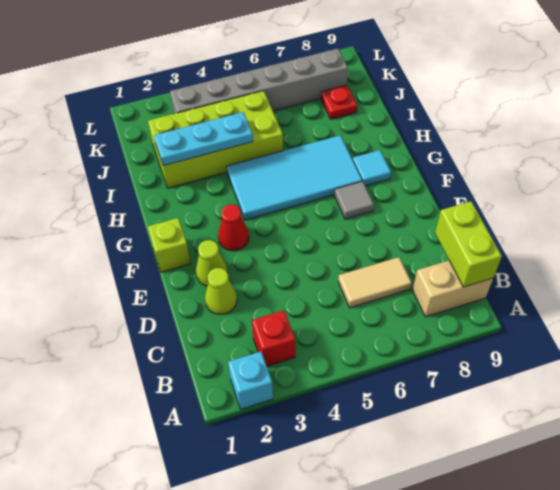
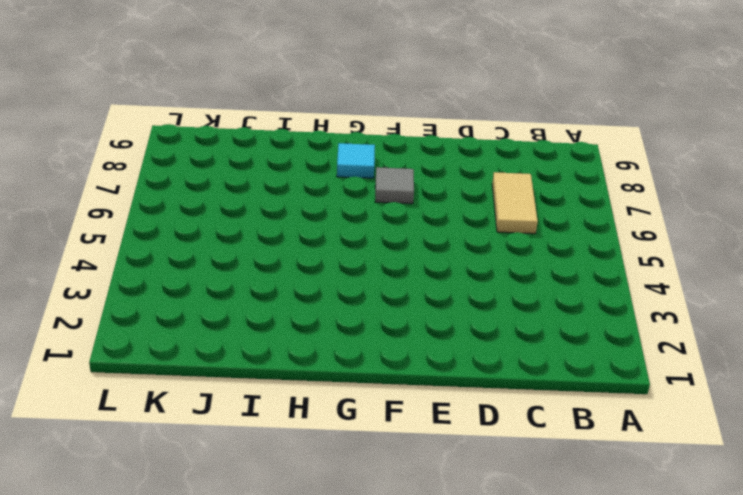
none -> cyan 1x1 brick [228,352,273,409]
none -> red 1x1 brick [252,310,295,366]
none -> tan 1x2 brick [413,261,493,317]

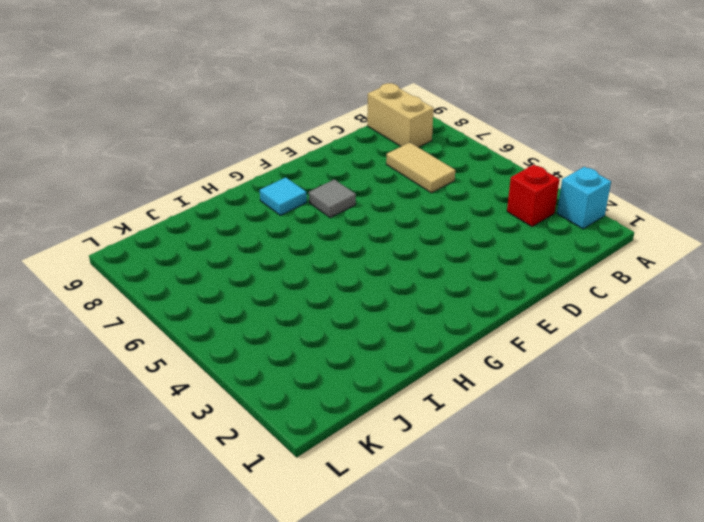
none -> lime 1x1 cone [205,268,237,314]
none -> lime 1x1 cone [196,240,228,286]
none -> lime 1x1 brick [148,218,191,272]

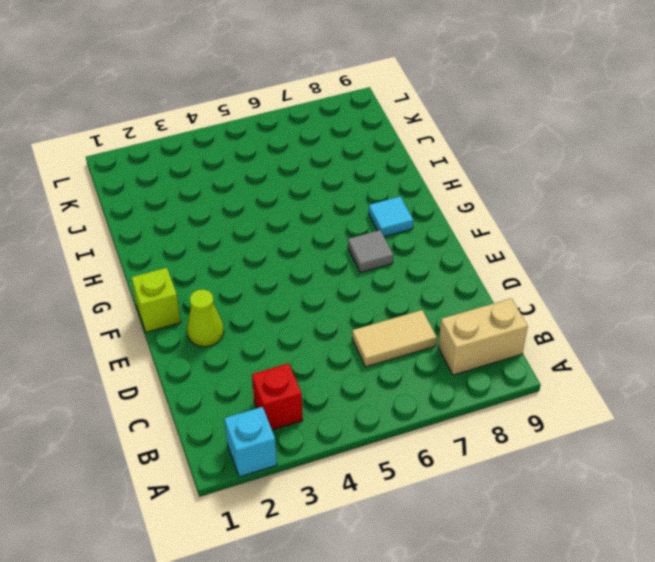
none -> lime 1x1 cone [205,268,237,314]
none -> red 1x1 cone [218,204,249,251]
none -> cyan 2x4 tile [226,135,362,220]

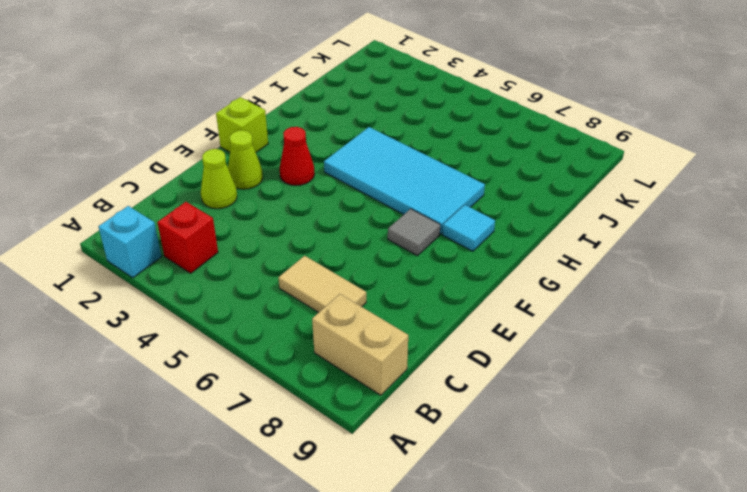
none -> lime 2x4 brick [148,91,283,188]
none -> red 1x1 plate [321,85,357,119]
none -> grey 1x6 brick [170,49,348,114]

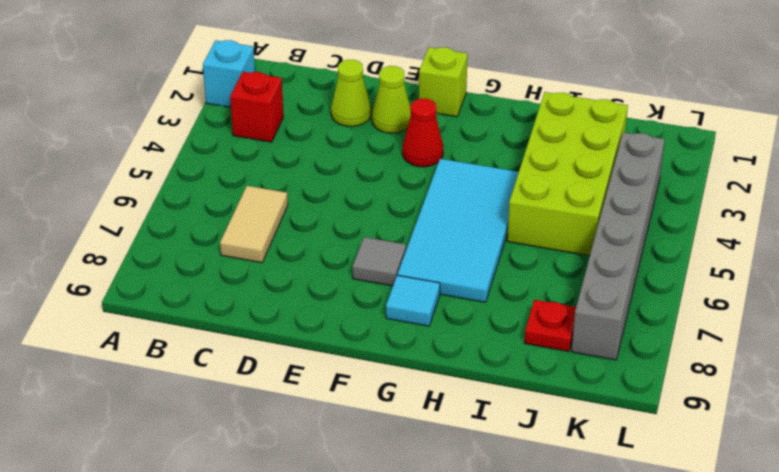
none -> tan 1x2 brick [413,261,493,317]
none -> lime 1x2 brick [435,201,502,287]
none -> cyan 1x3 plate [154,112,253,166]

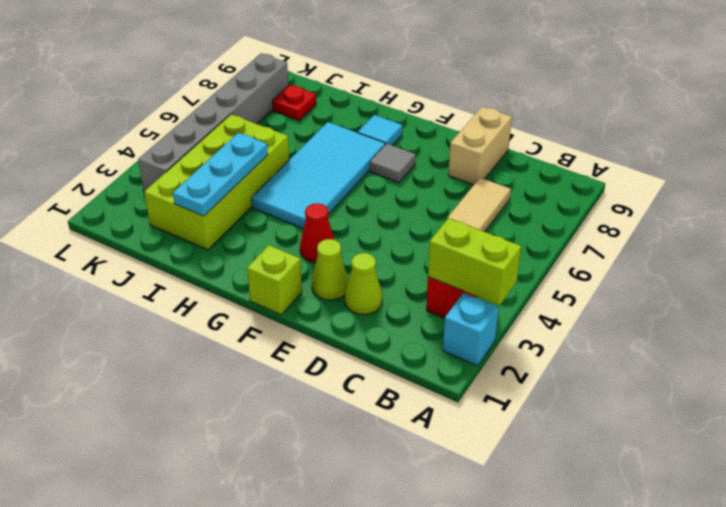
lime 1x2 brick [428,218,521,305] -> lime 1x2 brick moved to [435,201,502,287]
tan 1x2 brick [448,107,512,185] -> tan 1x2 brick moved to [413,261,493,317]

